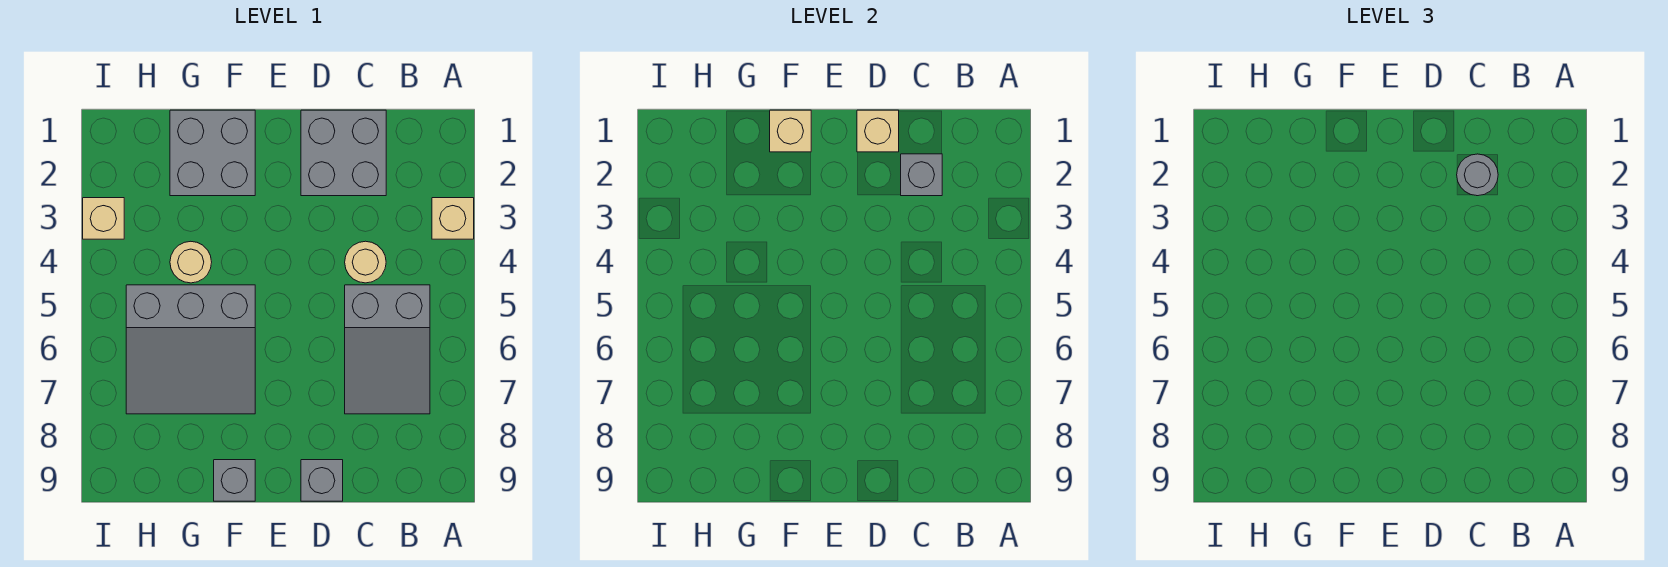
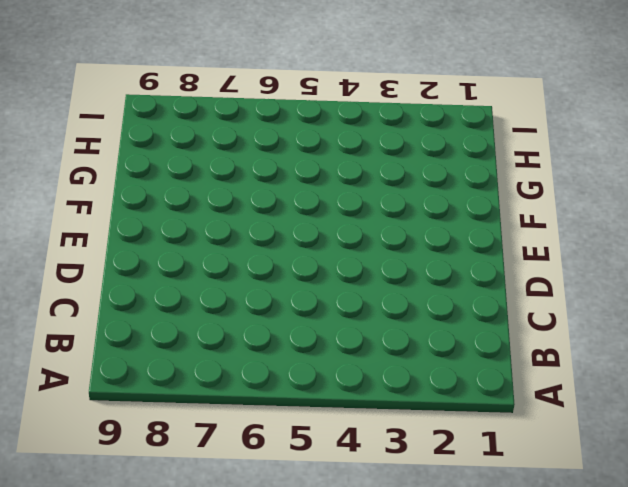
none -> tan 1x1 brick [432,198,474,239]
none -> grey 2x3 slope [345,285,430,414]
none -> grey 2x2 brick [301,110,386,196]

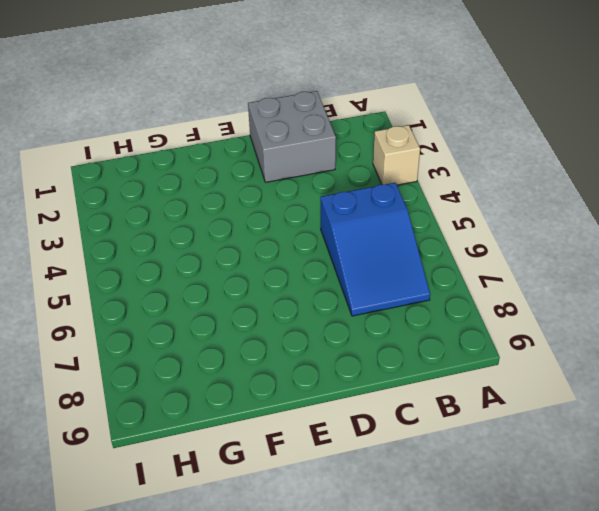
blue 2x3 slope [321,183,430,316] -> grey 2x3 slope [345,285,430,414]
none -> tan 1x1 round brick [345,241,386,283]
none -> grey 1x1 brick [301,460,343,501]
none -> grey 2x2 brick [170,110,255,196]

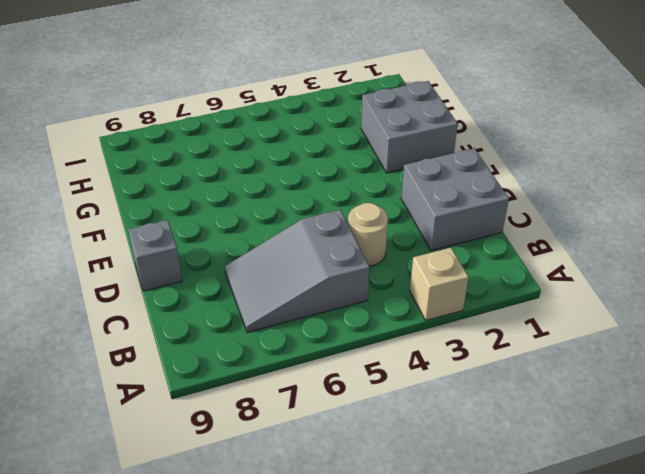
none -> grey 3x3 slope [126,285,255,414]
none -> grey 1x1 brick [214,460,255,501]
none -> tan 1x1 round brick [170,241,212,283]

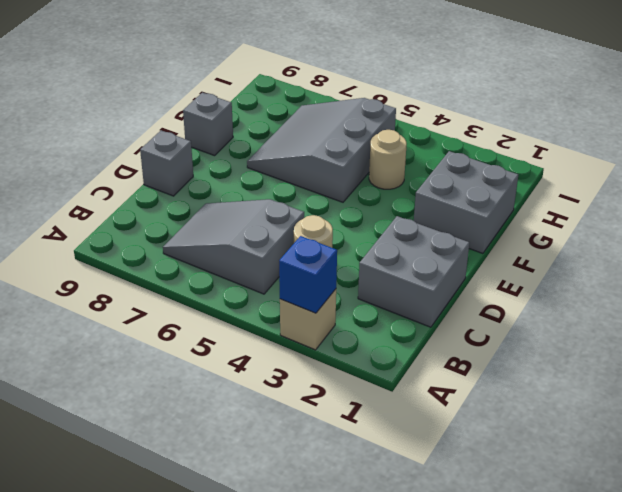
blue 1x1 brick [279,236,337,313] -> none
none -> tan 1x1 brick [83,198,124,239]
none -> grey 1x1 brick [901,154,942,196]
none -> tan 1x1 brick [857,110,899,152]

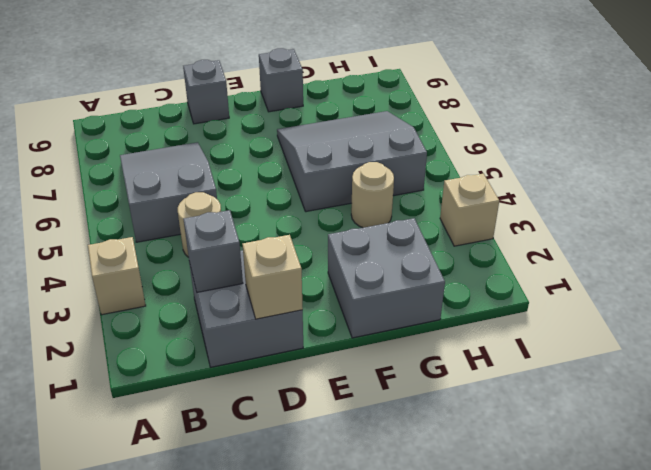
none -> tan 1x1 brick [770,110,811,152]
none -> grey 1x1 round brick [1457,154,1498,196]

